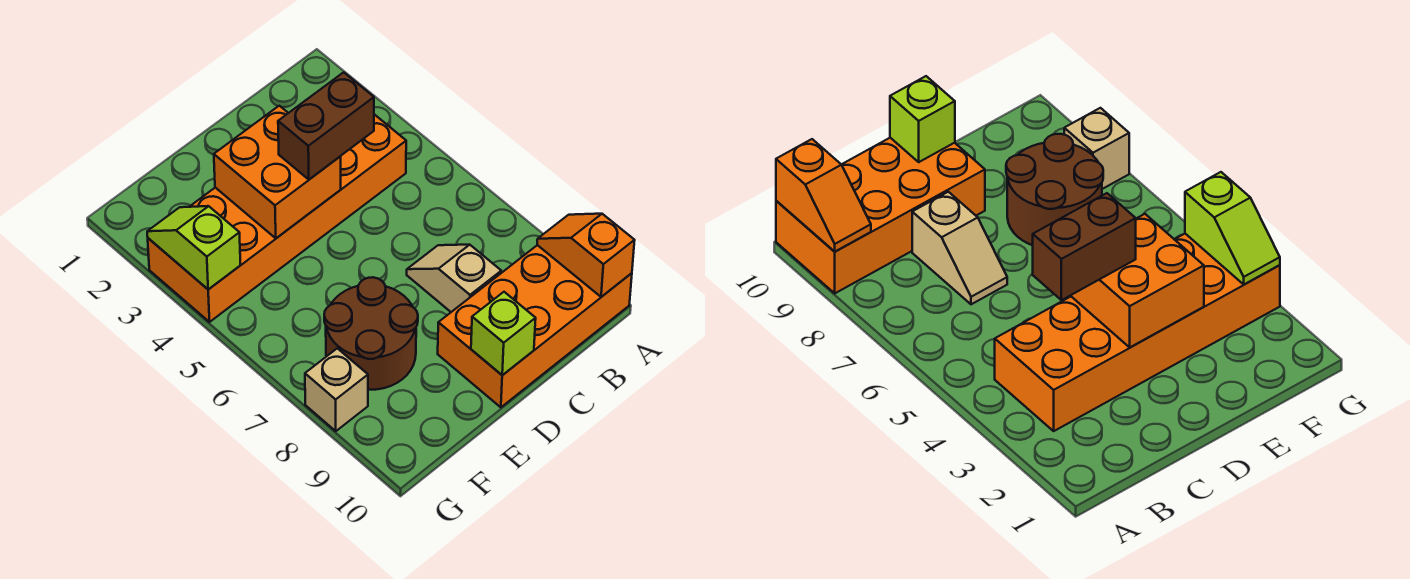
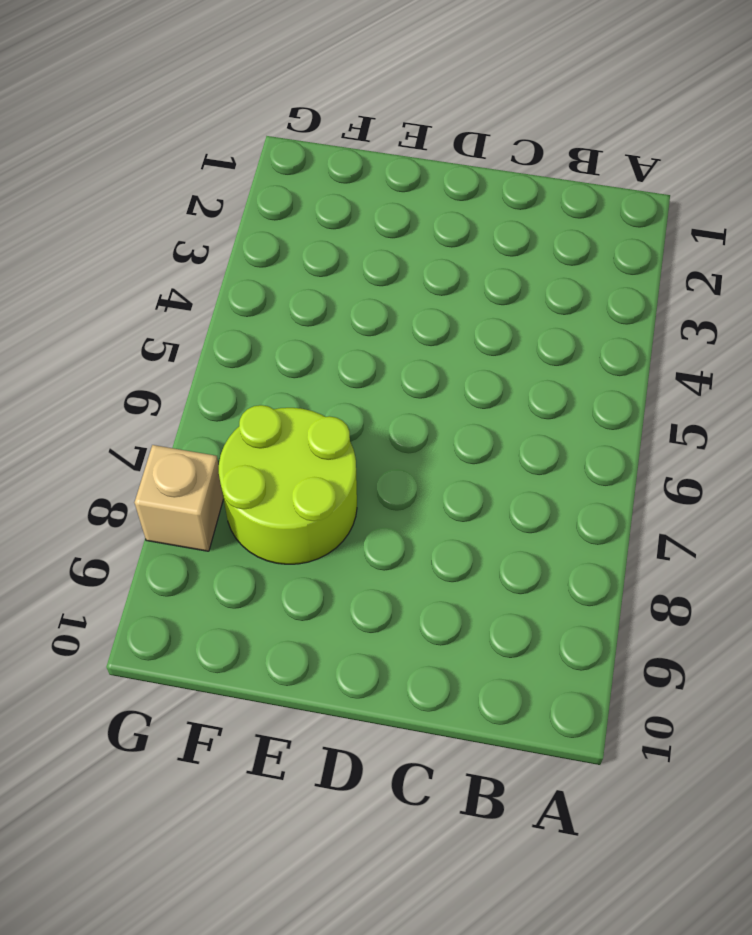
lime 2x2 round brick [219,405,357,564] -> brown 2x2 round brick [324,277,418,390]
none -> orange 2x4 brick [438,245,632,407]
none -> orange 2x6 brick [148,114,406,322]

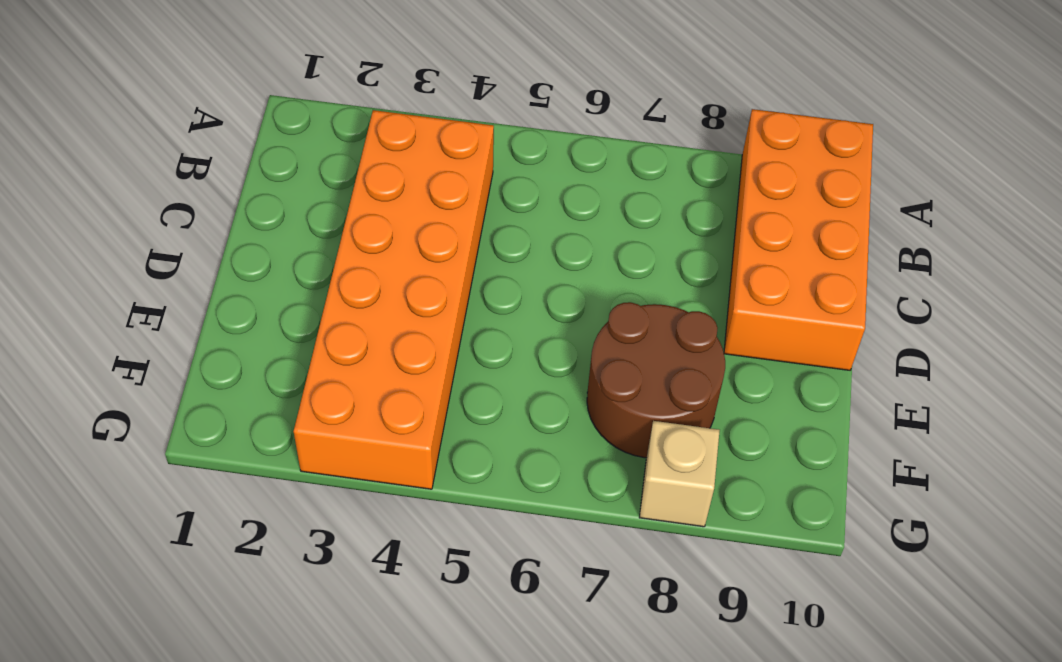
none -> tan 1x2 slope [407,245,501,312]
none -> orange 1x2 slope [537,214,635,297]

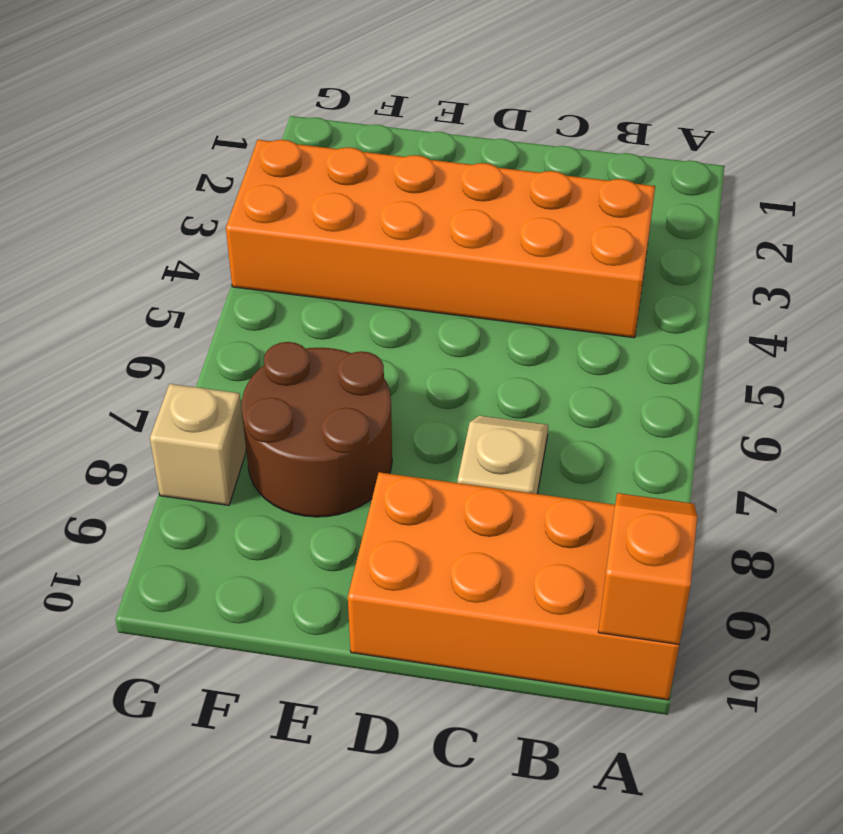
none -> orange 2x2 brick [214,106,341,238]
none -> lime 1x1 brick [471,292,536,375]

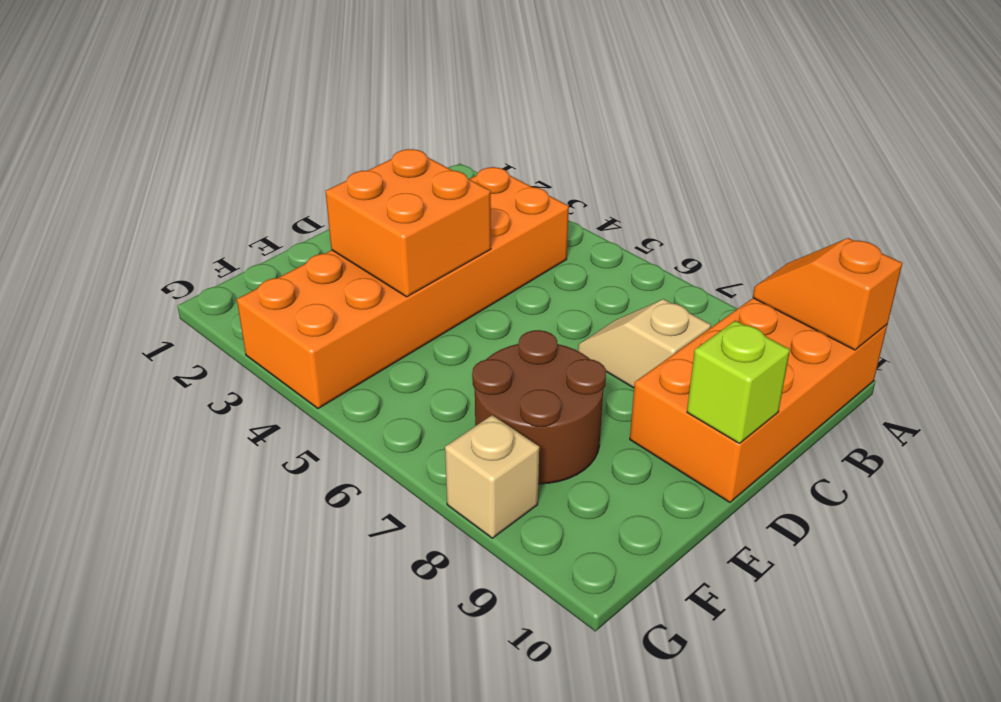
none -> lime 1x2 slope [147,206,241,289]
none -> brown 1x2 brick [278,72,374,179]

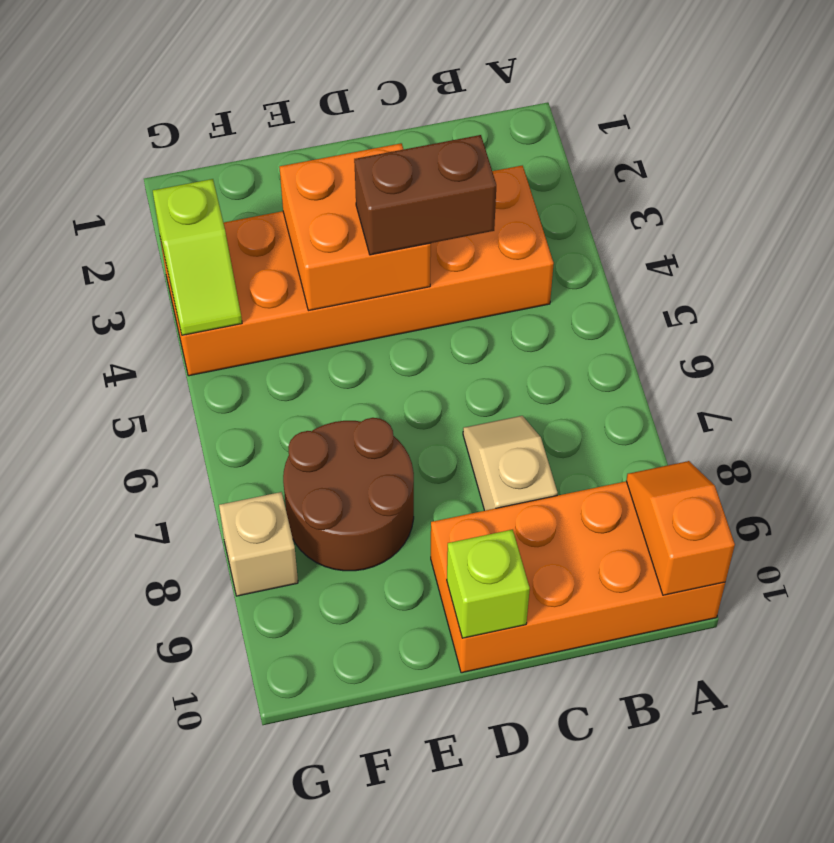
lime 1x2 slope [153,179,242,335] -> lime 1x2 slope turned to [147,206,241,289]

